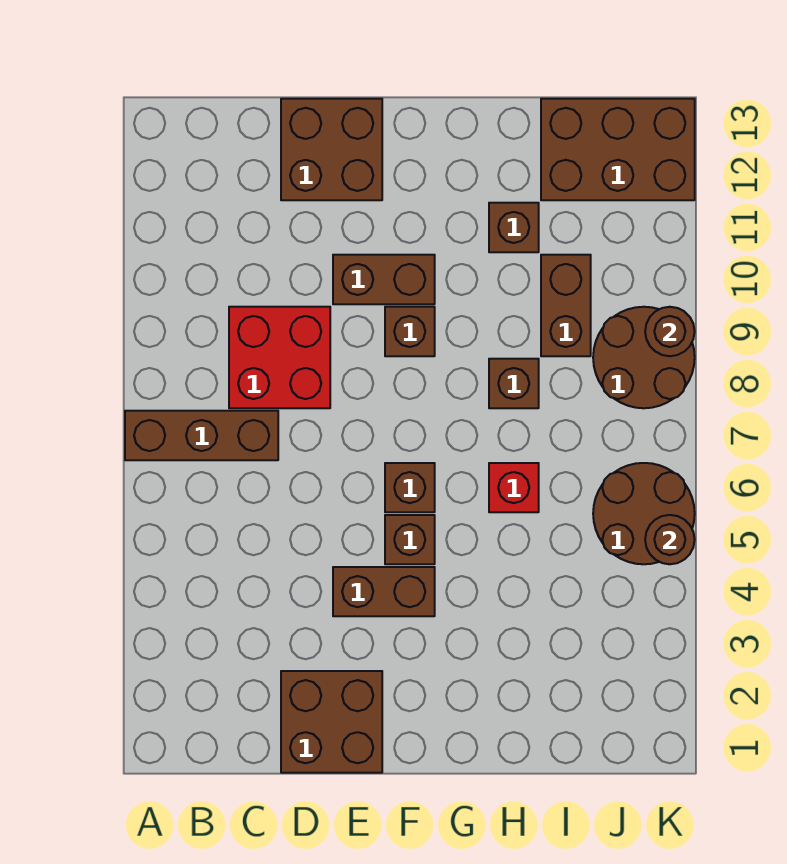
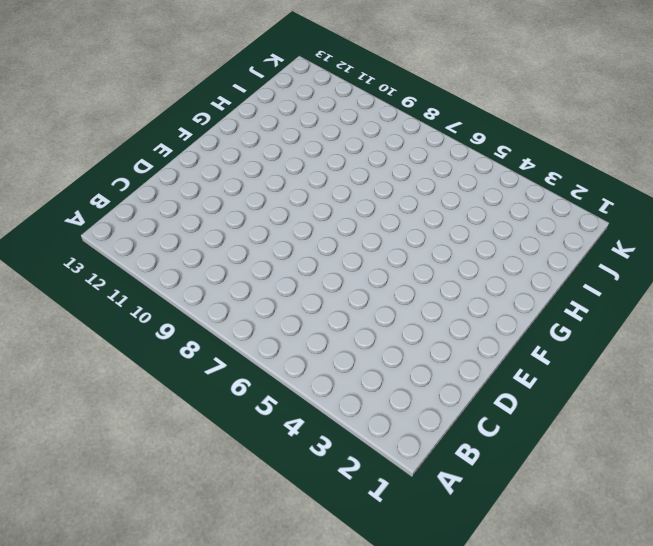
none -> brown 1x3 brick [125,411,278,460]
none -> red 2x2 brick [229,307,330,408]
none -> brown 2x2 brick [281,671,382,773]

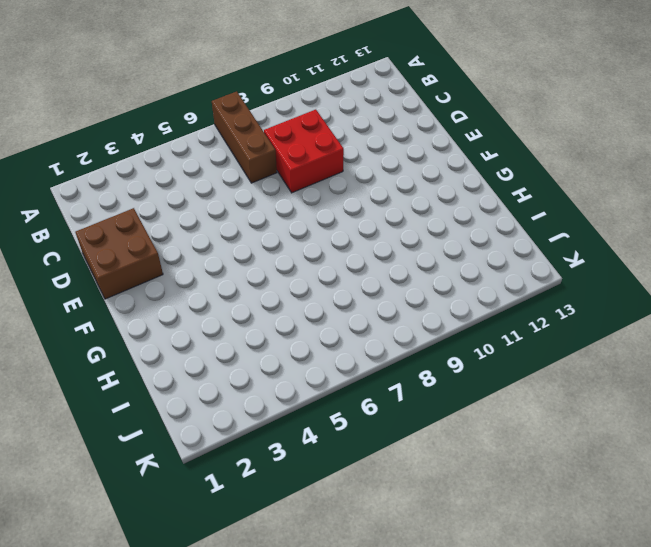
none -> brown 2x2 brick [281,99,382,200]
none -> brown 1x2 brick [333,567,435,616]
none -> brown 1x2 brick [333,255,435,304]

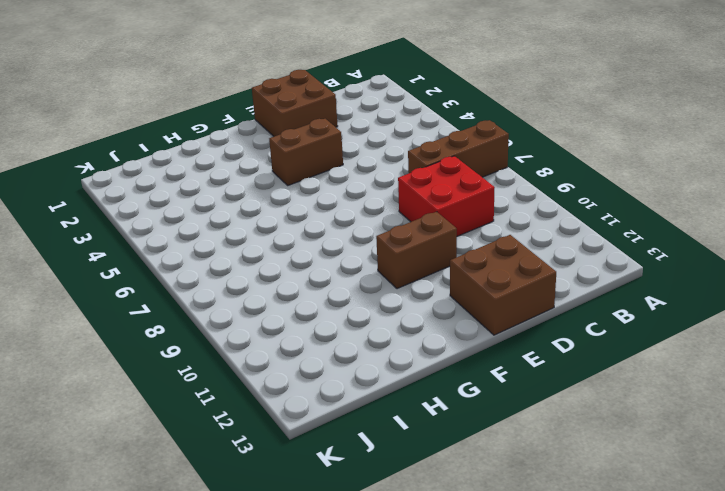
none -> brown 1x1 brick [385,515,435,564]
none -> brown 1x1 brick [385,463,435,512]
none -> brown 1x1 brick [385,307,435,356]

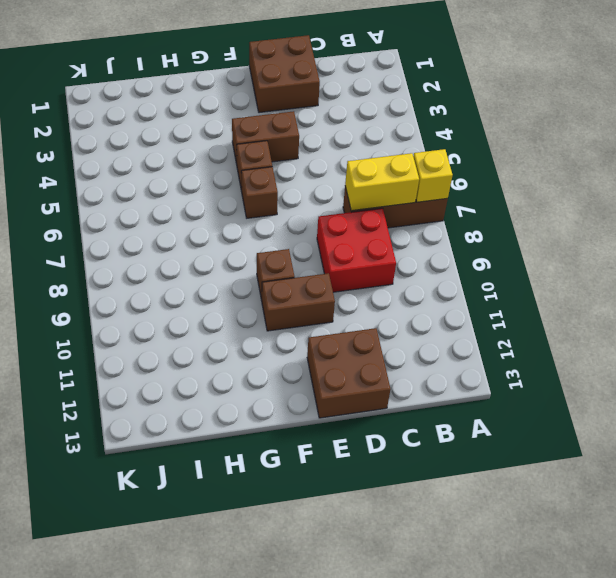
yellow 1x1 brick [413,149,453,202] -> none
yellow 1x2 brick [345,153,419,211] -> none
none -> red 1x1 brick [489,463,539,512]
none -> brown 1x1 brick [489,359,539,408]
none -> brown 1x1 brick [489,203,539,252]

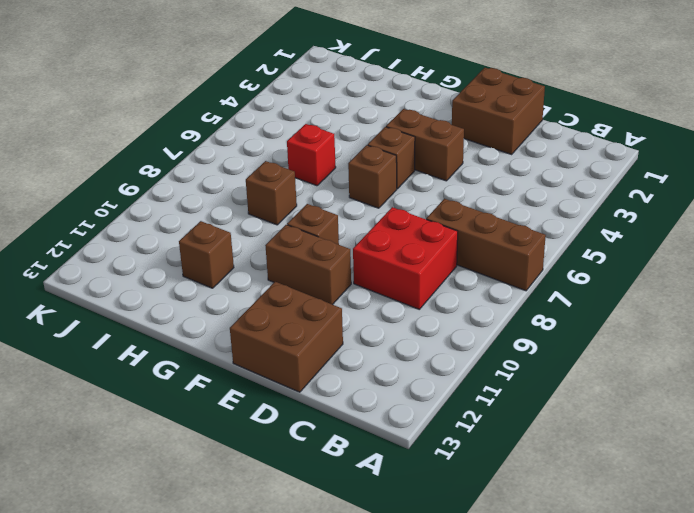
none -> brown 1x2 brick [541,255,591,356]
none -> brown 2x3 brick [541,99,695,200]
none -> brown 2x2 round brick [593,463,695,564]

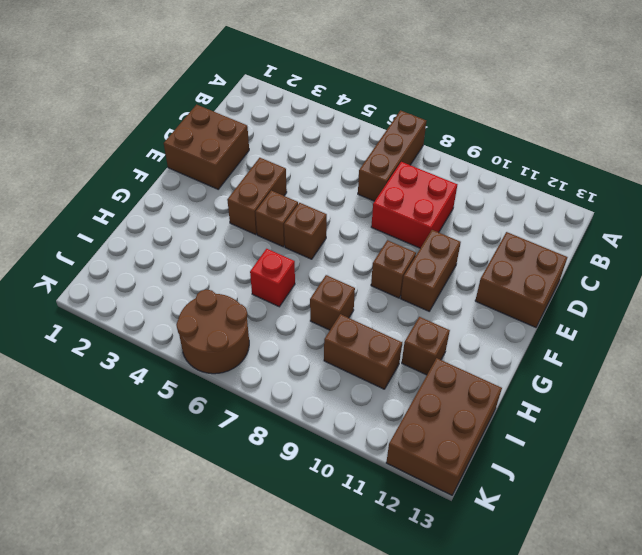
none -> brown 2x2 round brick [593,307,695,408]
none -> brown 1x1 round brick [645,515,695,564]
none -> brown 1x1 round brick [645,307,695,356]

